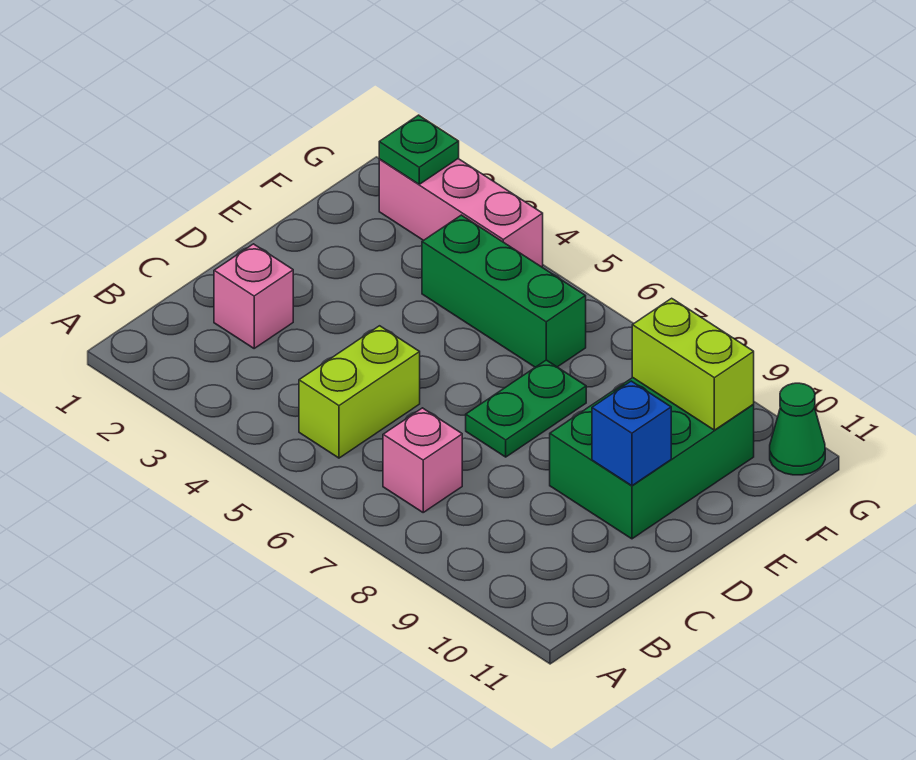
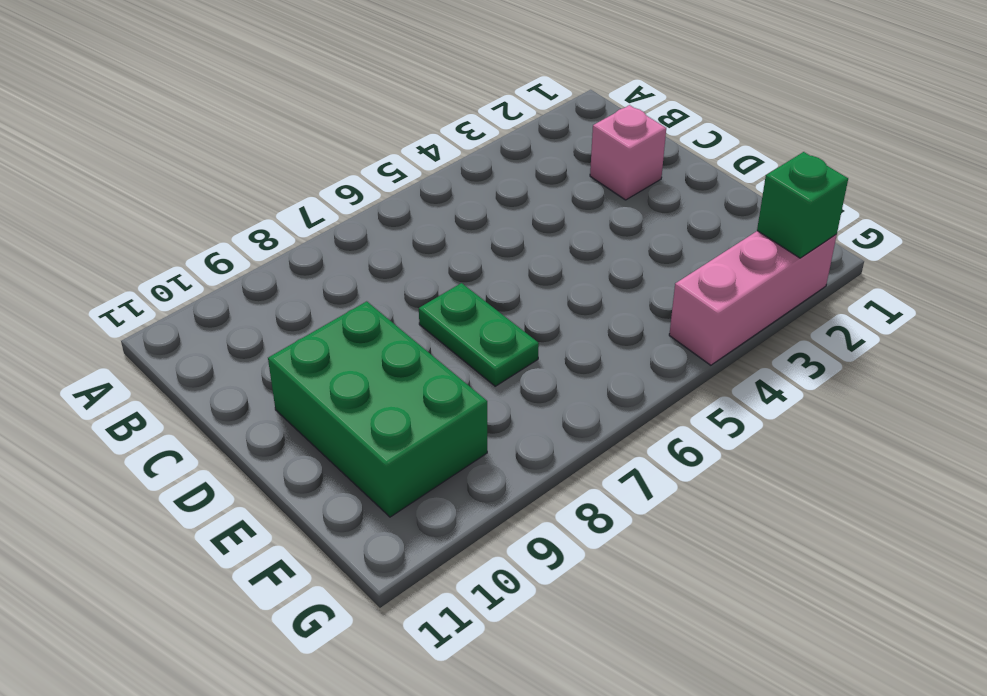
green 1x1 brick [757,152,848,258] -> green 1x1 plate [379,115,459,184]
none -> lime 1x2 brick [299,326,420,458]
none -> pink 1x1 brick [383,408,462,512]

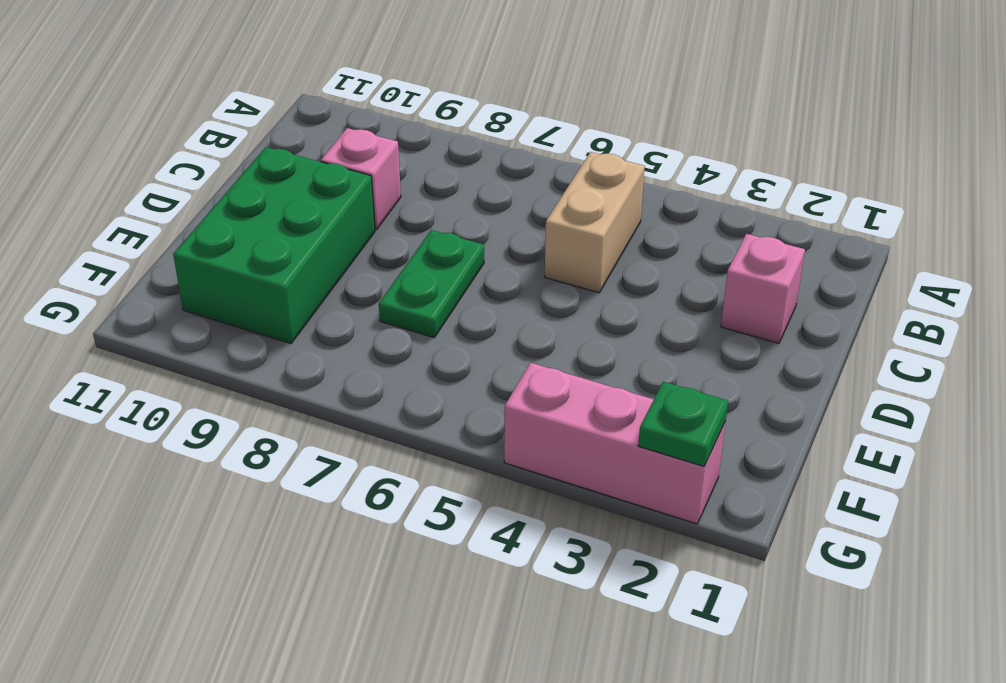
tan 1x2 brick [545,152,645,293] -> lime 1x2 brick [299,326,420,458]
pink 1x1 brick [321,128,401,230] -> pink 1x1 brick moved to [383,408,462,512]
none -> green 1x3 brick [422,215,586,367]
none -> green 1x1 cone [770,383,825,475]

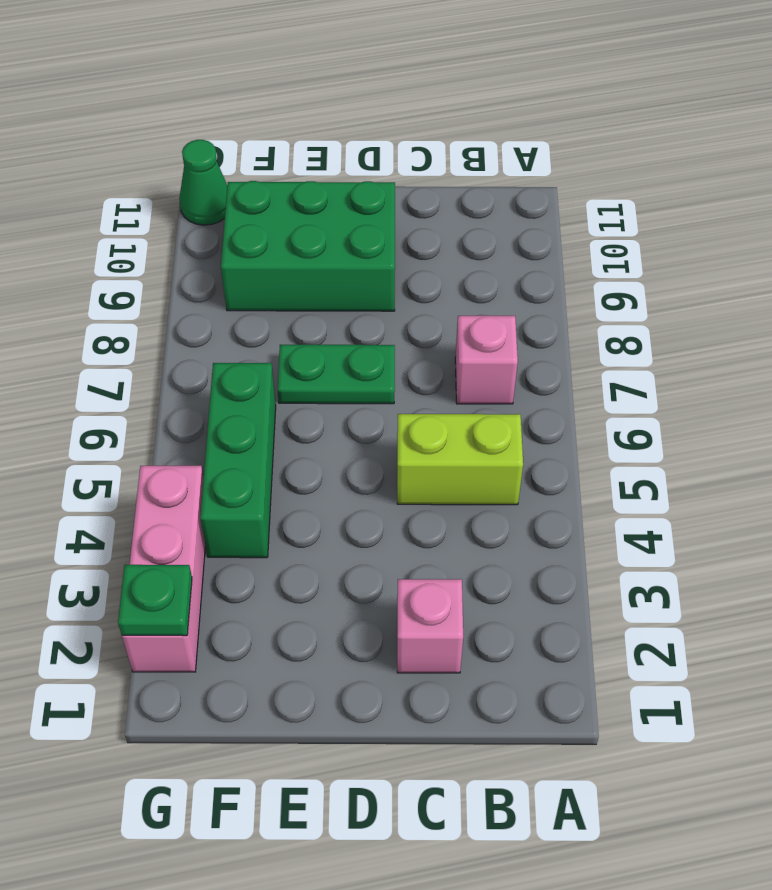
none -> blue 1x1 brick [592,381,671,486]
none -> lime 1x2 brick [632,298,754,430]

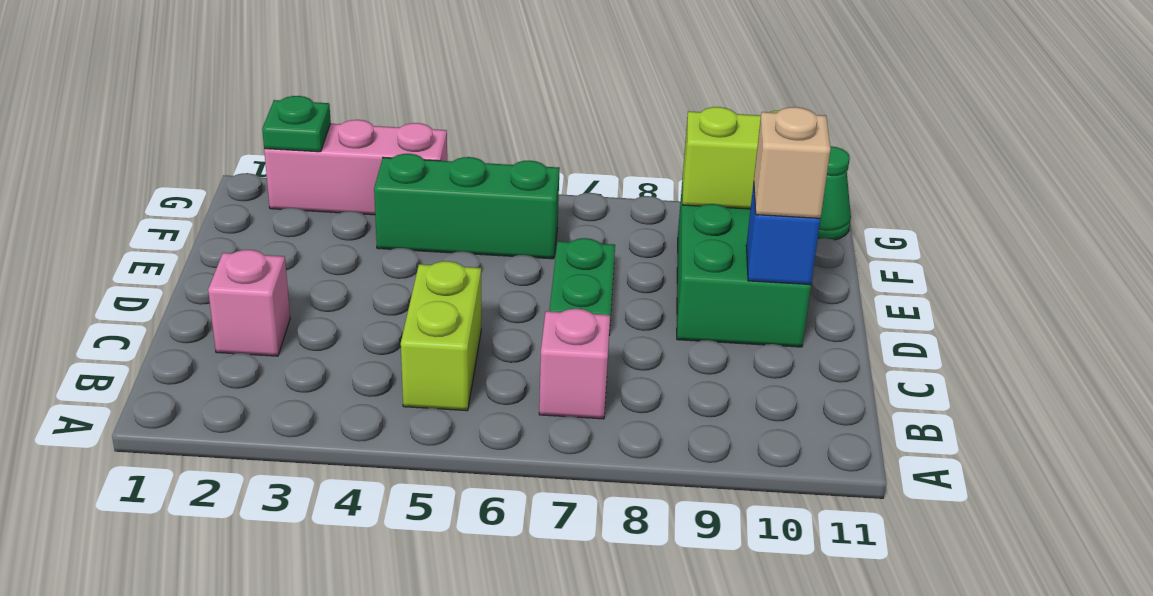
tan 1x1 brick [754,107,830,218] -> none

